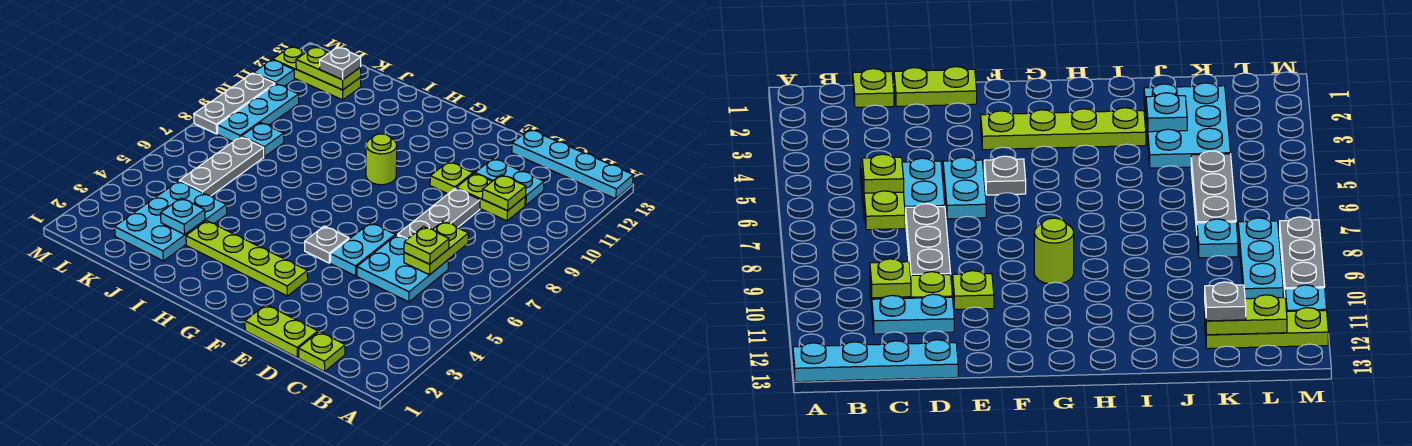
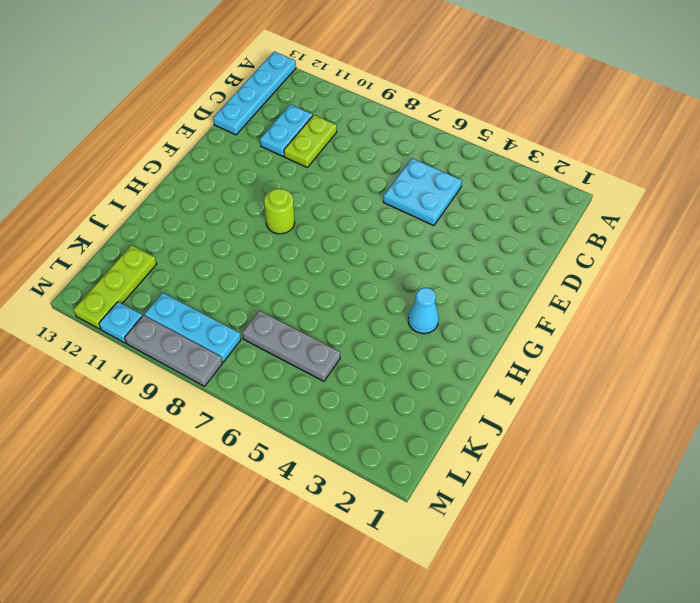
cyan 1x1 cone [408,288,439,334] -> lime 1x4 plate [186,221,308,296]
none -> lime 1x1 plate [299,332,345,372]
none -> lime 1x2 plate [245,305,318,357]
none -> grey 1x3 plate [398,188,480,239]

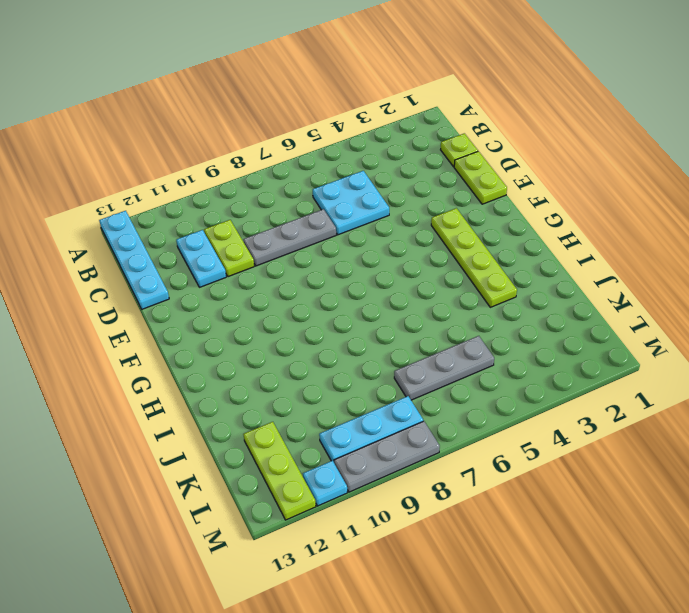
none -> cyan 1x2 plate [331,223,395,276]
none -> lime 1x1 plate [430,162,473,194]
none -> grey 1x1 plate [305,226,349,263]

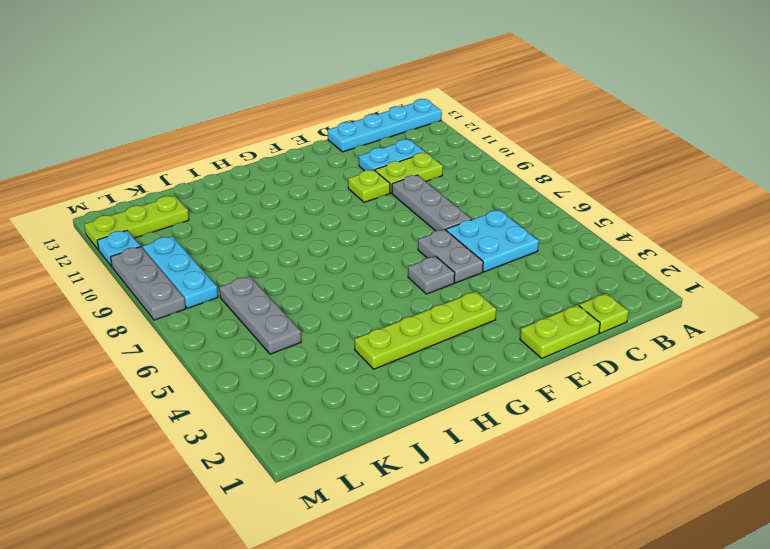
grey 1x2 plate [418,230,483,283] -> cyan 1x2 plate [331,223,395,276]
none -> lime 1x1 round brick [366,134,397,185]
none -> cyan 2x3 plate [115,181,227,261]
none -> cyan 1x1 plate [241,123,284,156]

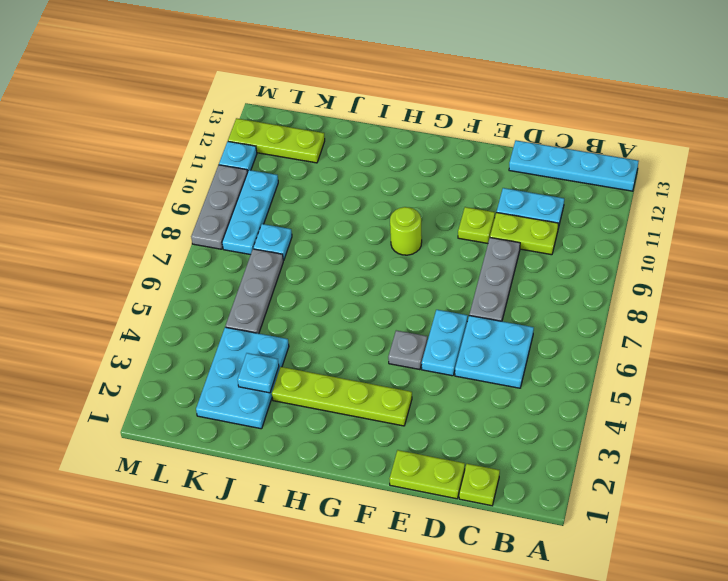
none -> lime 1x2 plate [404,221,469,275]
none -> lime 1x1 plate [482,175,526,211]
none -> lime 1x2 plate [296,47,361,90]

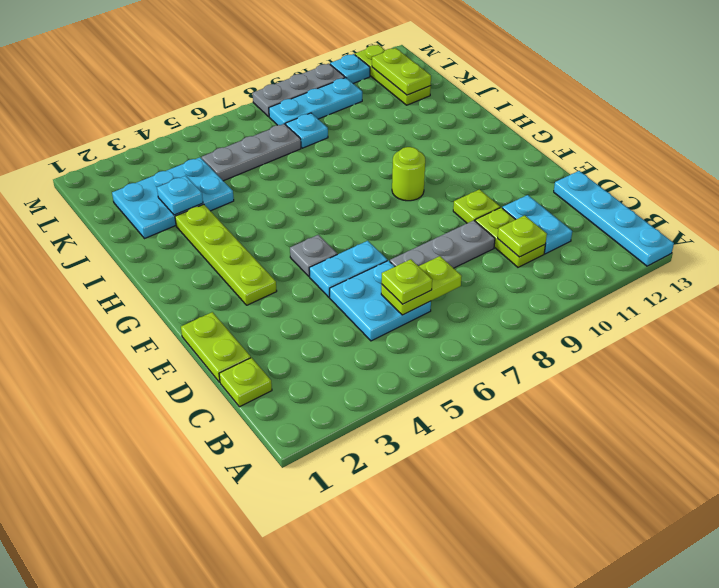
none -> grey 1x1 plate [320,47,361,80]

